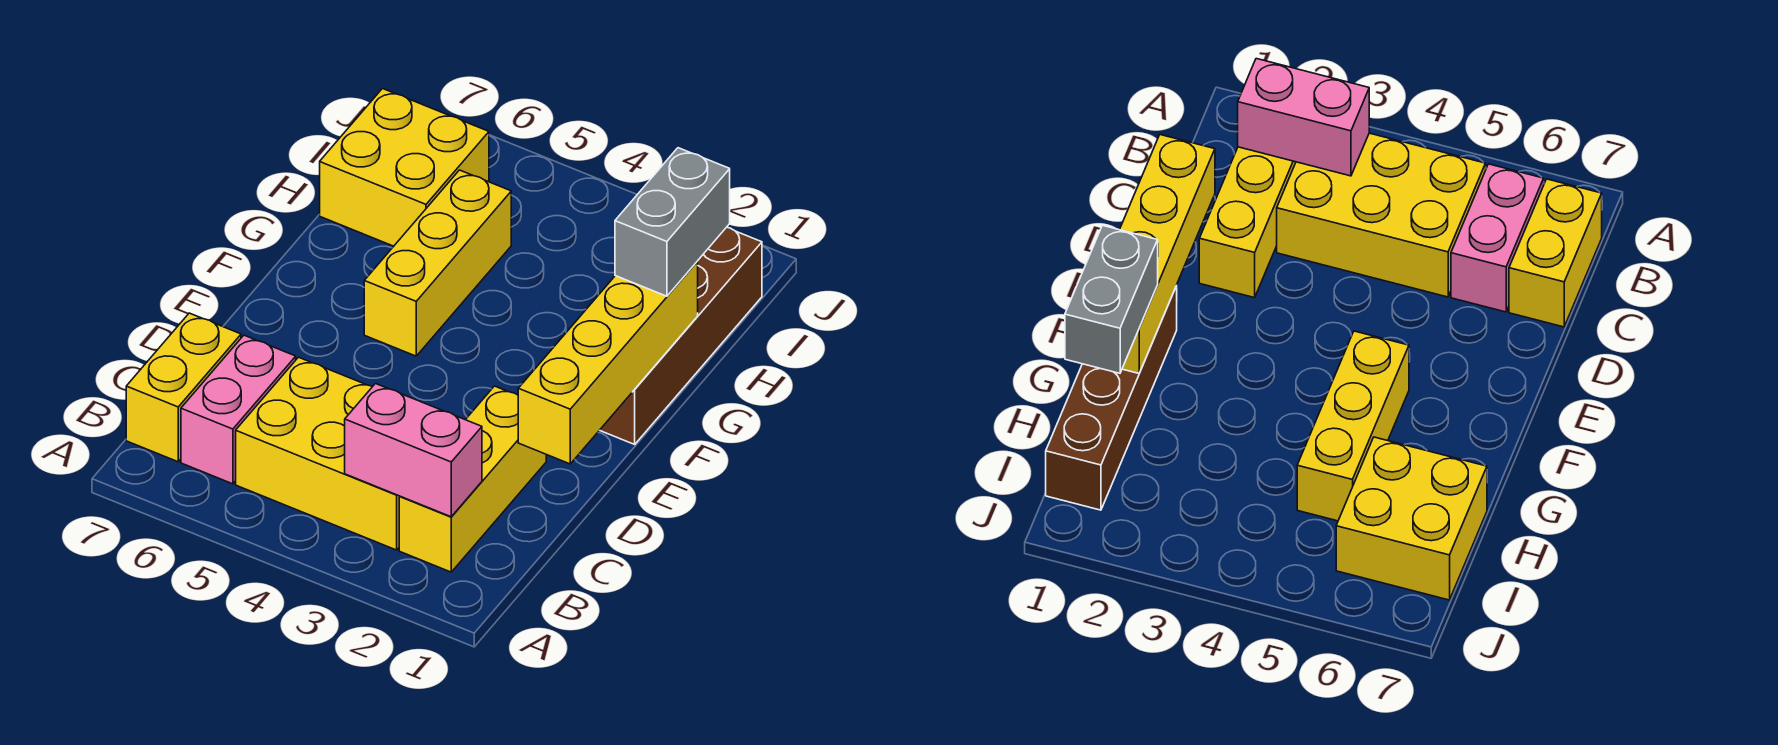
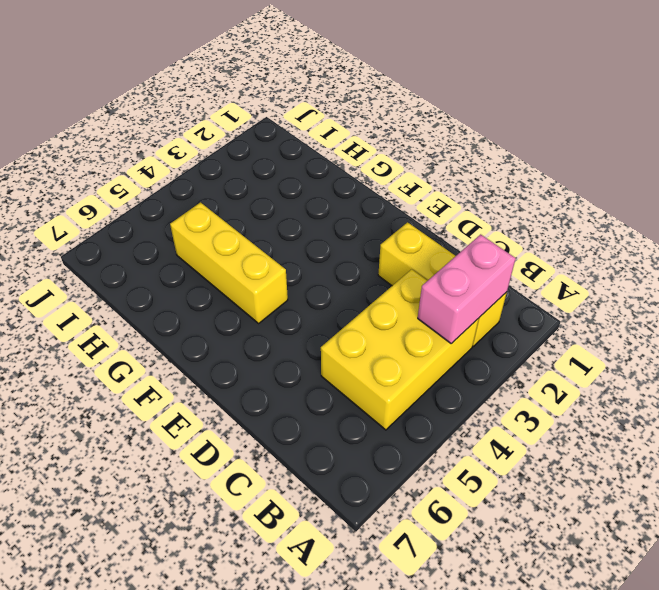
none -> pink 1x2 brick [181,335,296,484]
none -> yellow 1x2 brick [126,313,241,462]

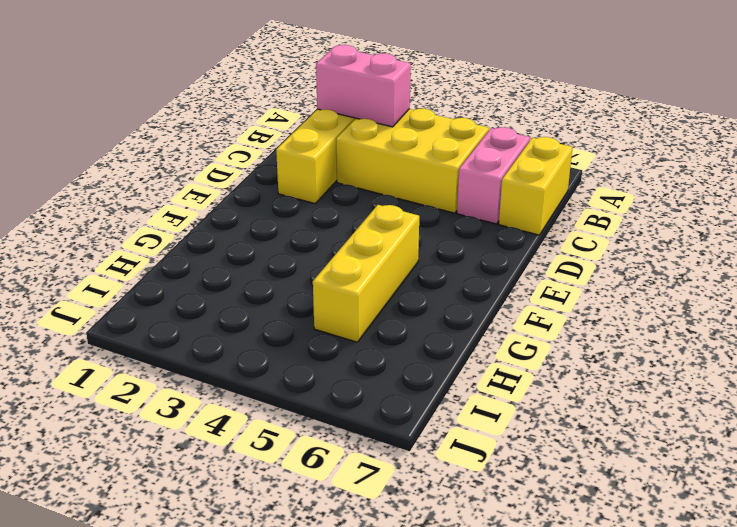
none -> brown 1x4 brick [600,227,762,444]
none -> yellow 2x2 brick [320,89,489,246]

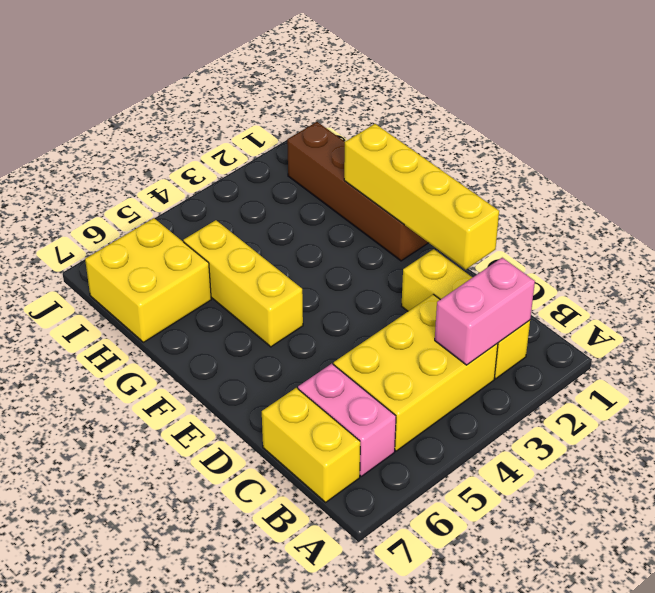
none -> grey 1x2 brick [615,148,730,296]

